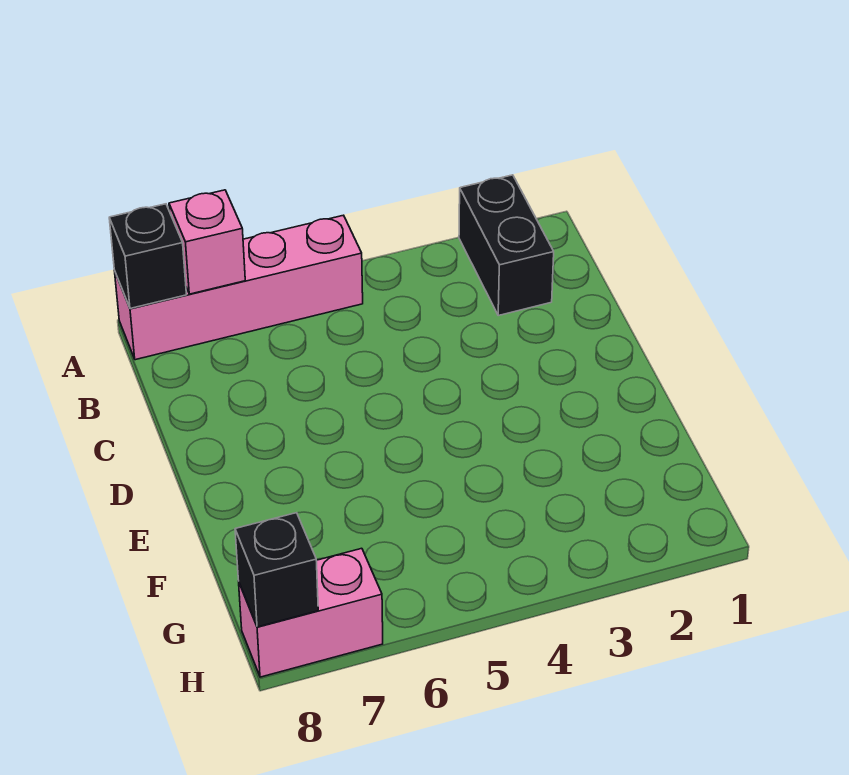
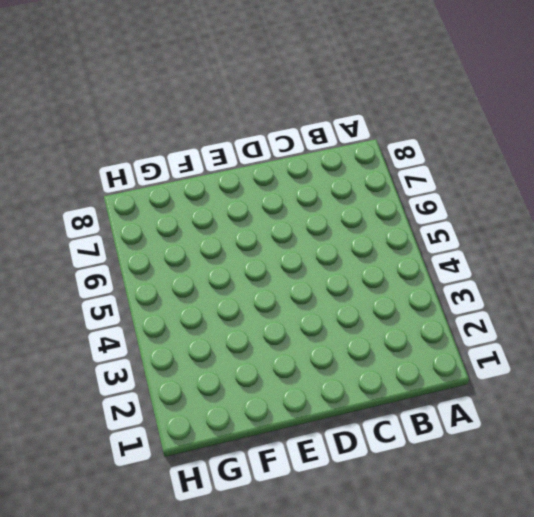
none -> black 1x2 brick [459,175,554,315]
none -> pink 1x4 brick [115,215,363,360]

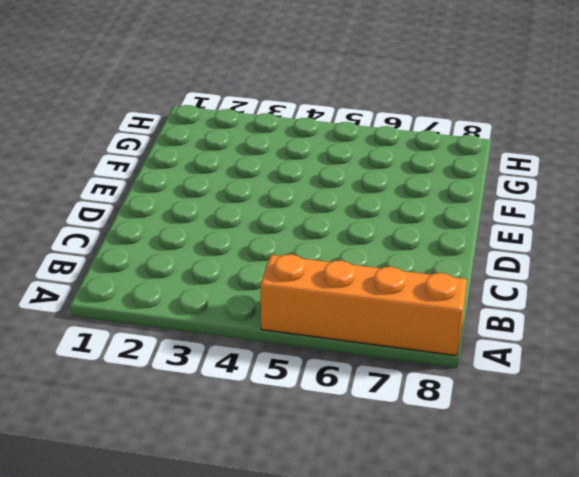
orange 1x4 brick [260,254,467,356] -> pink 1x4 brick [115,215,363,360]
none -> black 1x2 brick [459,175,554,315]
none -> pink 1x2 brick [239,548,383,677]

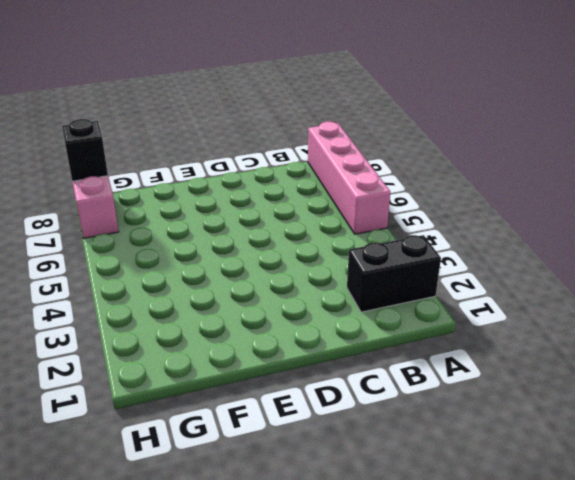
none -> pink 1x1 brick [169,190,245,294]
none -> black 1x1 brick [109,204,186,309]

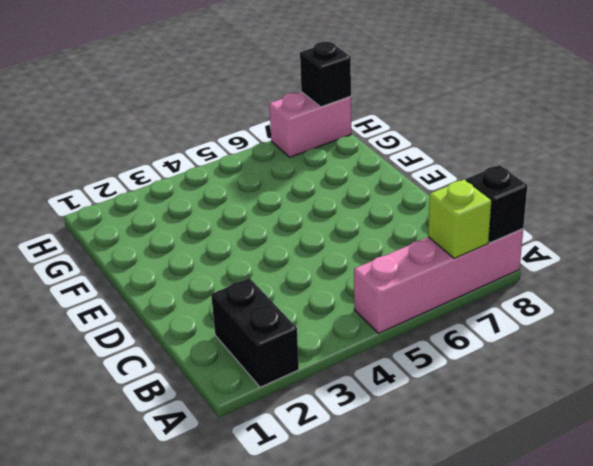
lime 1x1 brick [428,180,492,258] -> pink 1x1 brick [169,190,245,294]

